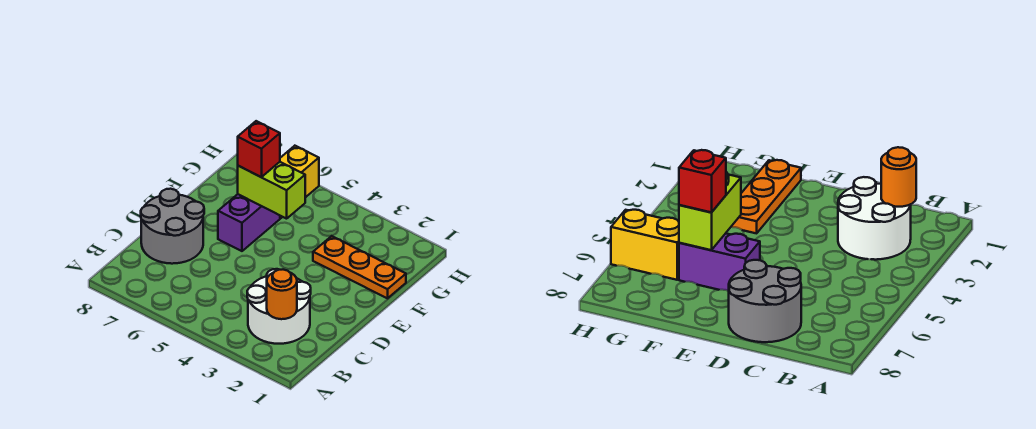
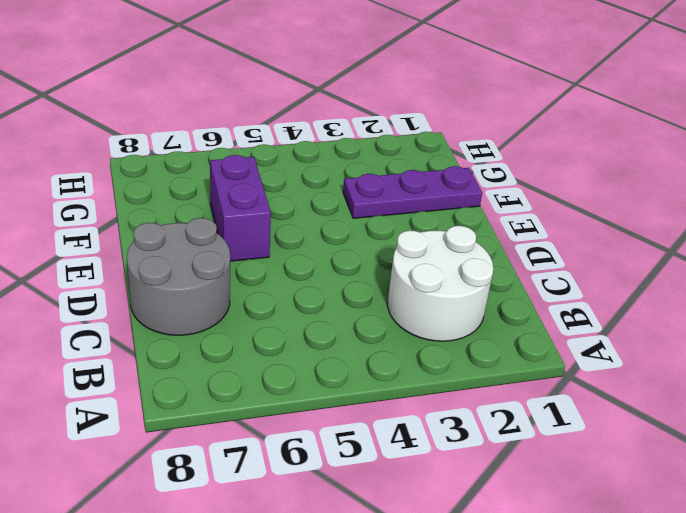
purple 1x3 plate [343,166,482,218] -> orange 1x3 plate [313,236,406,298]
none -> yellow 1x2 brick [280,146,319,218]
none -> orange 1x1 round brick [267,270,297,319]

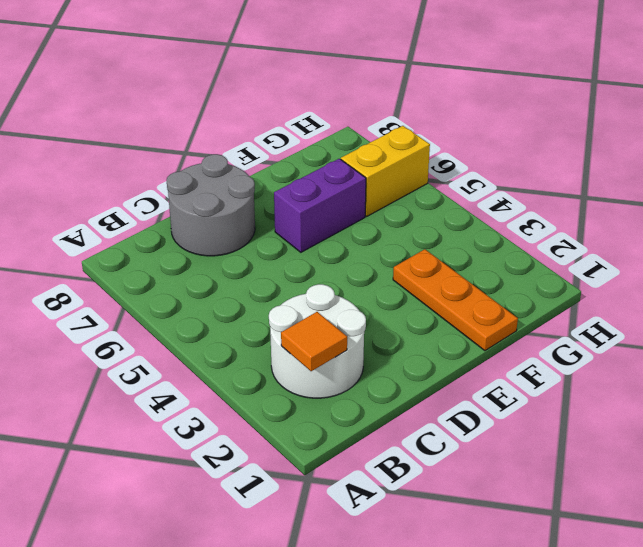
orange 1x1 tile [281,312,347,371] -> orange 1x1 round brick [267,270,297,319]
none -> lime 1x2 brick [238,162,305,219]
none -> red 1x1 brick [238,121,280,177]

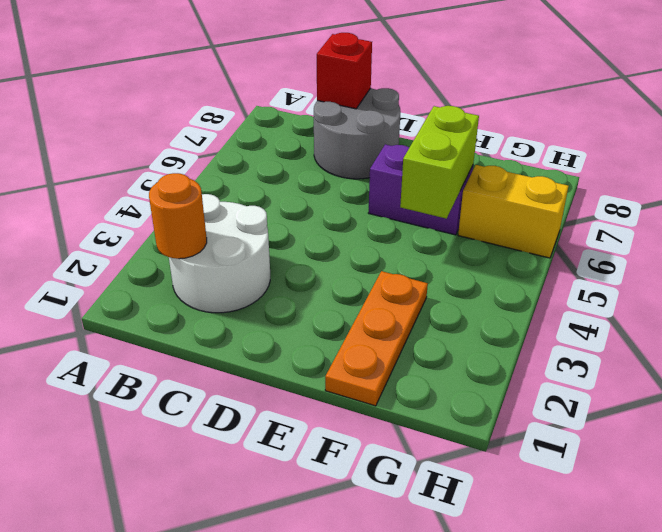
red 1x1 brick [317,33,372,109] -> red 1x1 brick moved to [238,121,280,177]

